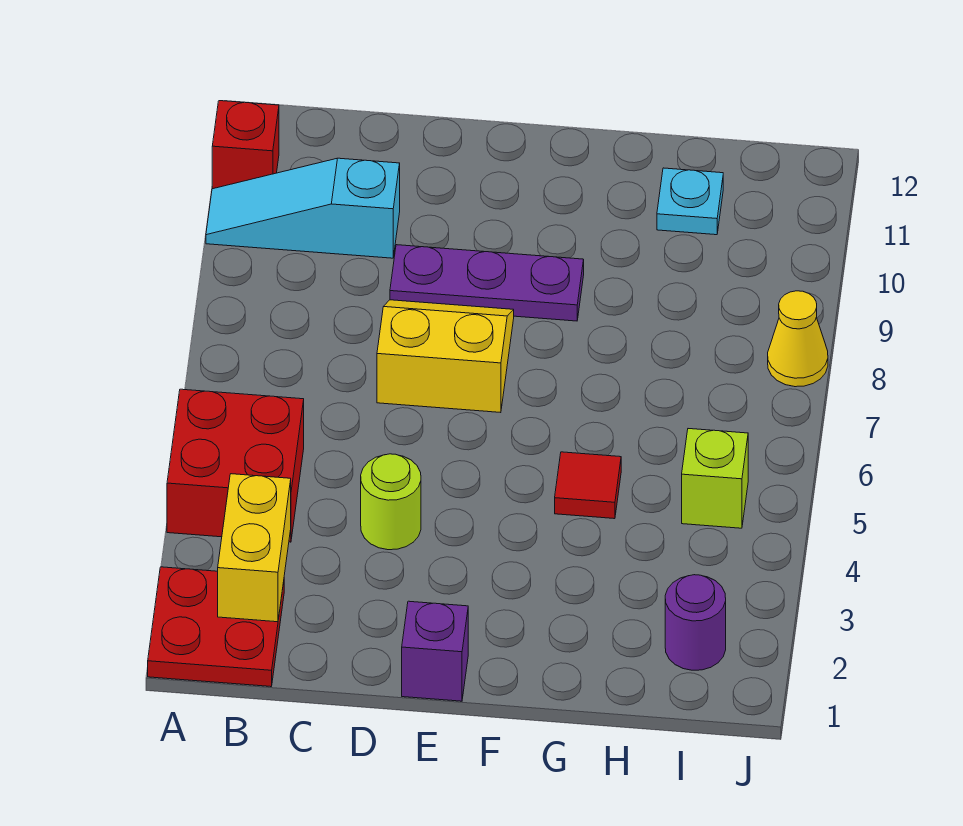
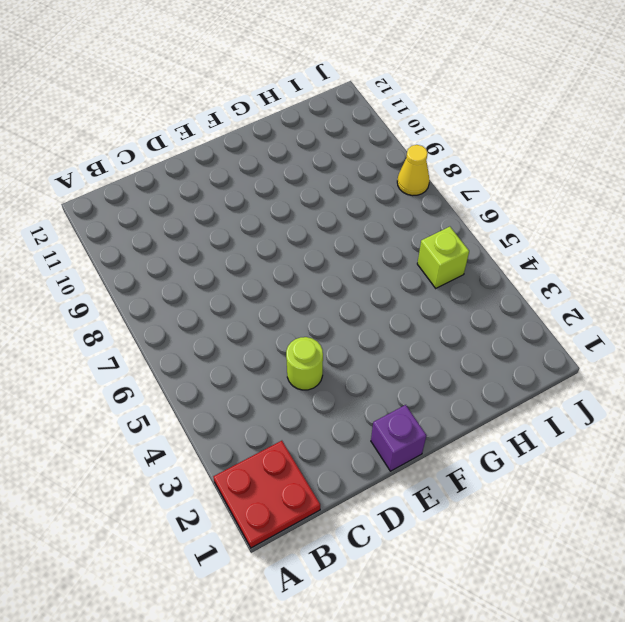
none -> red 2x2 brick [167,389,304,542]
none -> cyan 1x3 slope [206,158,400,258]
none -> red 1x1 brick [212,101,279,189]

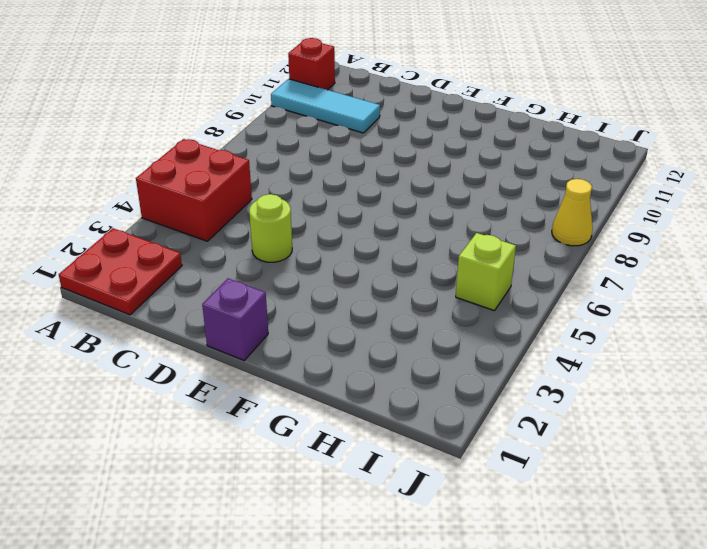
cyan 1x3 tile [271,79,380,133] -> cyan 1x3 slope [206,158,400,258]
none -> yellow 2x2 slope [377,300,514,413]
none -> purple 1x3 plate [390,245,584,321]
none -> red 1x1 tile [555,452,621,519]

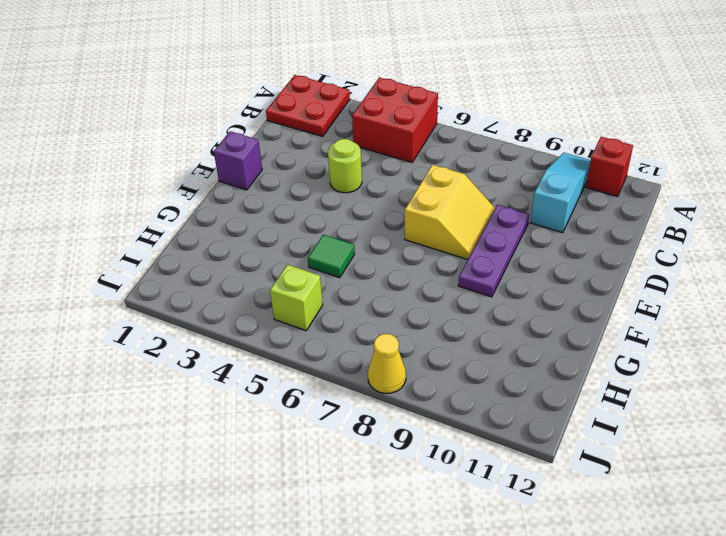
green 1x1 tile [308,235,355,278] -> red 1x1 tile [555,452,621,519]
none -> cyan 1x1 plate [657,168,723,235]
none -> purple 1x1 round brick [665,575,726,670]
none -> yellow 1x2 brick [218,474,291,622]

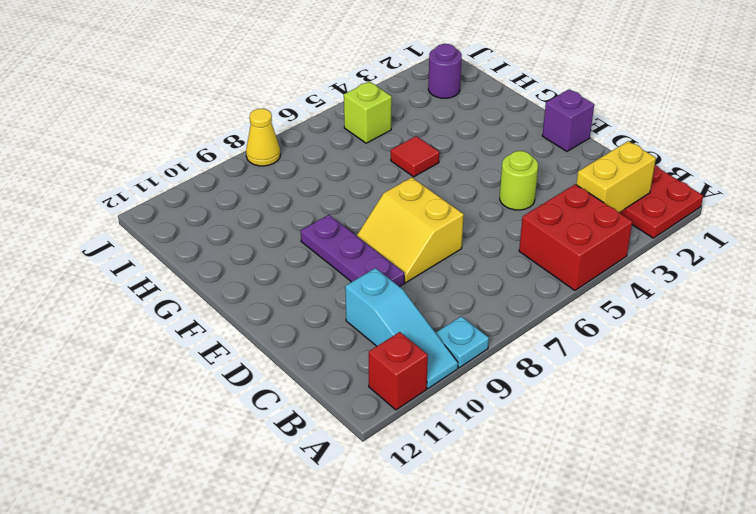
cyan 1x1 plate [436,316,489,368] -> cyan 1x1 plate moved to [657,168,723,235]

